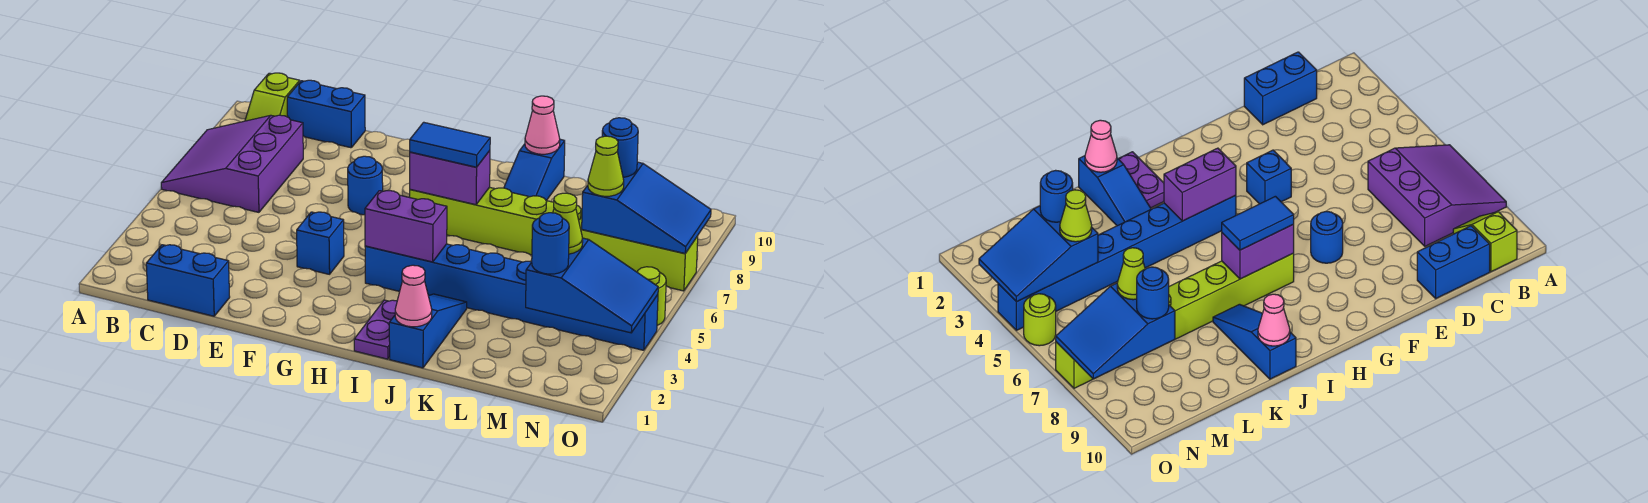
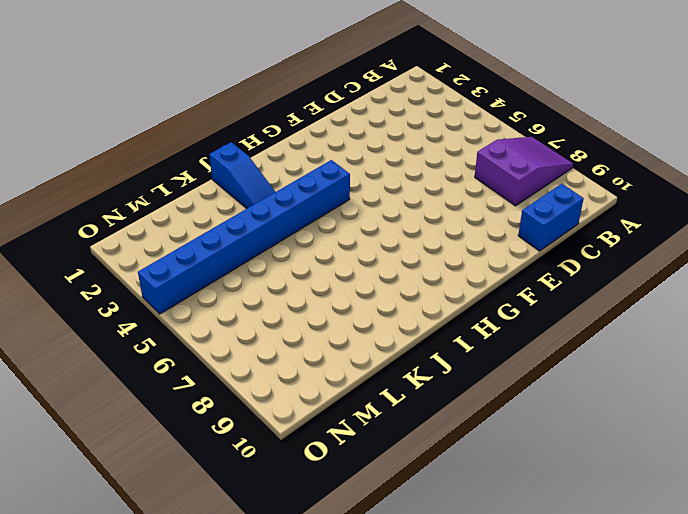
purple 2x3 slope [475,137,573,206] -> purple 3x3 slope [161,115,303,212]
none -> lime 1x2 slope [245,73,300,121]
none -> blue 1x2 brick [146,245,230,316]
none -> blue 1x1 brick [297,212,344,274]

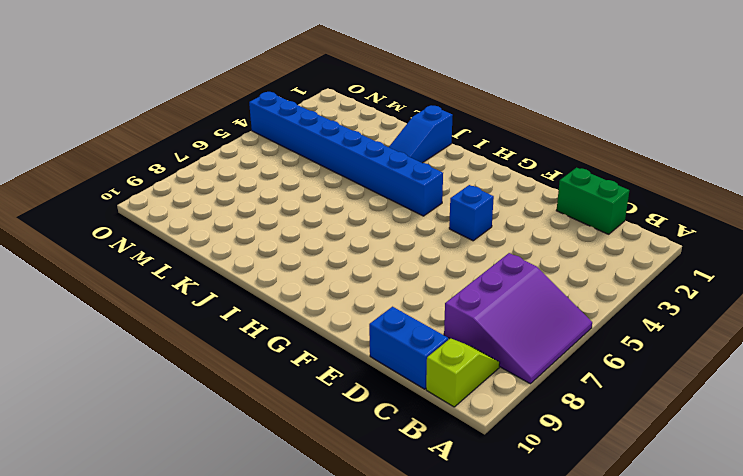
green 1x2 brick [556,168,629,234] -> blue 1x2 brick [146,245,230,316]
none -> blue 1x1 round brick [348,156,383,215]
none -> lime 1x8 brick [410,187,698,291]
none -> purple 1x2 plate [354,300,397,359]

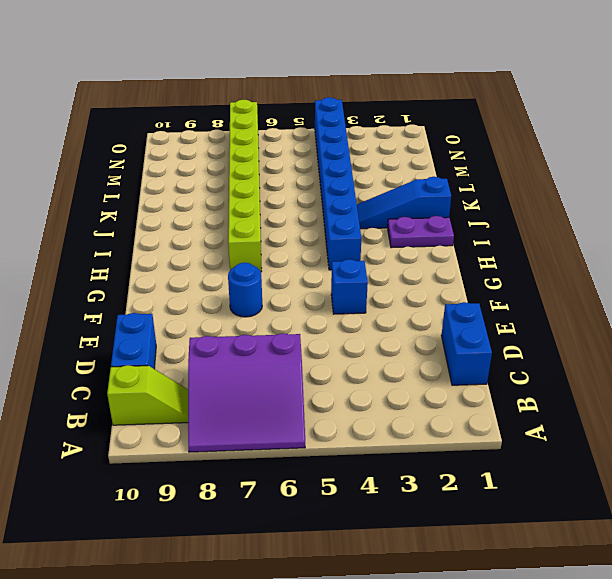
none -> blue 1x3 slope [504,139,565,201]
none -> lime 1x1 round brick [637,267,666,325]
none -> purple 1x2 brick [365,191,447,262]

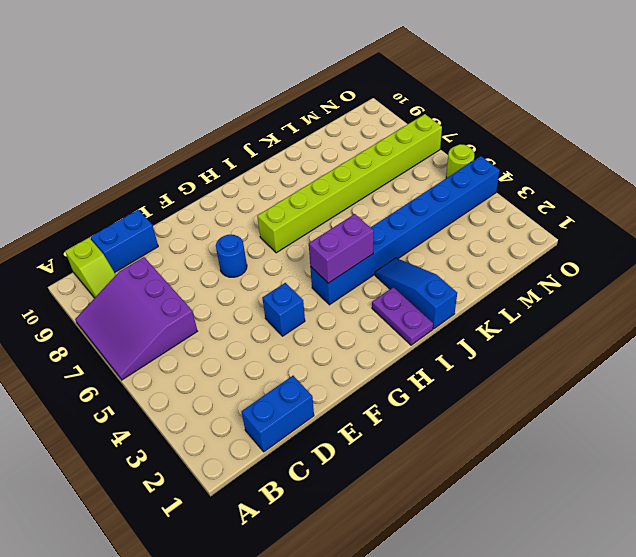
none -> blue 1x3 slope [504,139,565,201]
none -> purple 1x2 brick [410,151,490,205]
none -> pink 1x1 cone [395,265,432,327]

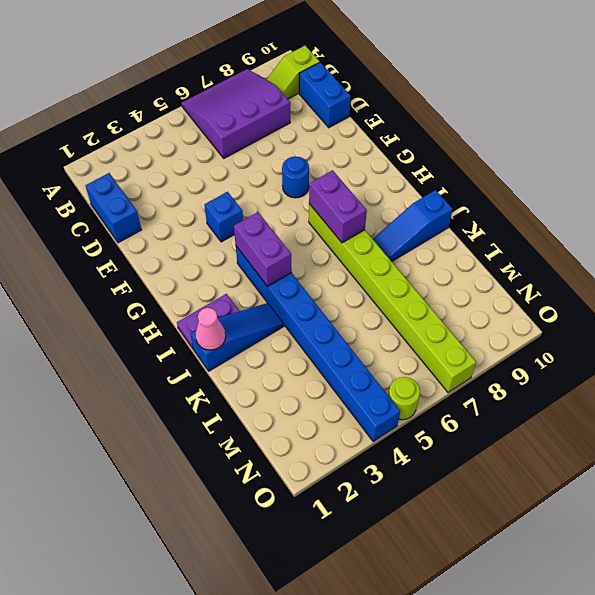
none -> pink 1x1 cone [525,96,560,154]
none -> blue 2x3 slope [526,238,658,333]
none -> blue 2x3 slope [582,162,711,254]

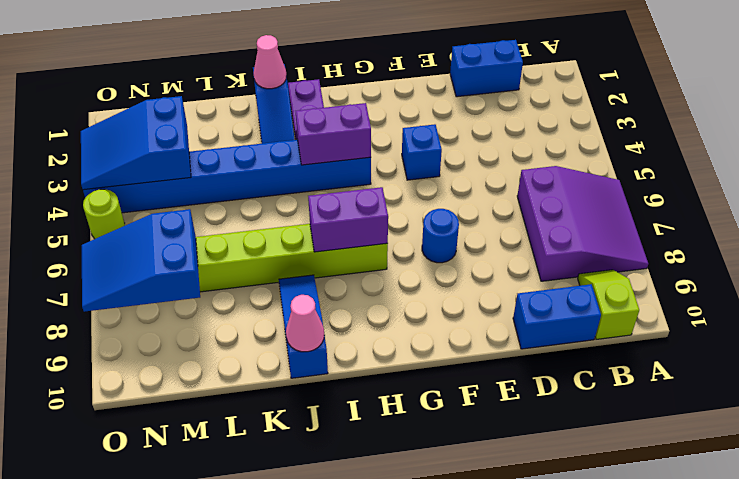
none -> blue 1x2 tile [410,122,490,167]
none -> blue 1x1 round brick [532,213,569,274]
none -> lime 1x1 cone [553,193,583,254]

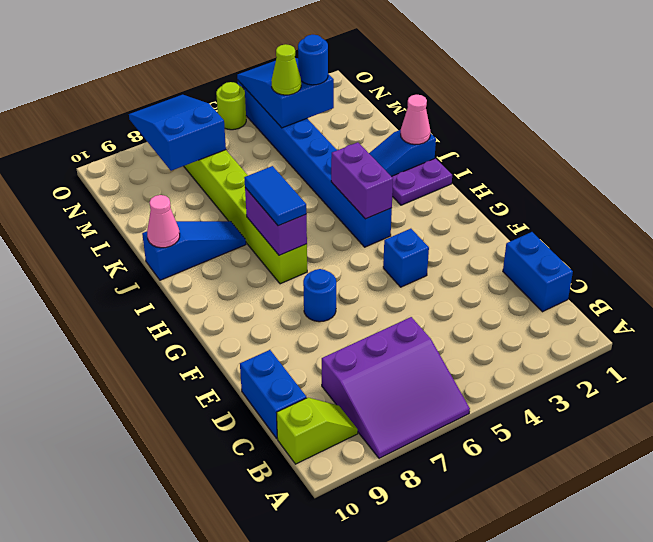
none -> lime 1x1 cone [588,136,624,196]
none -> blue 1x1 round brick [602,118,638,177]

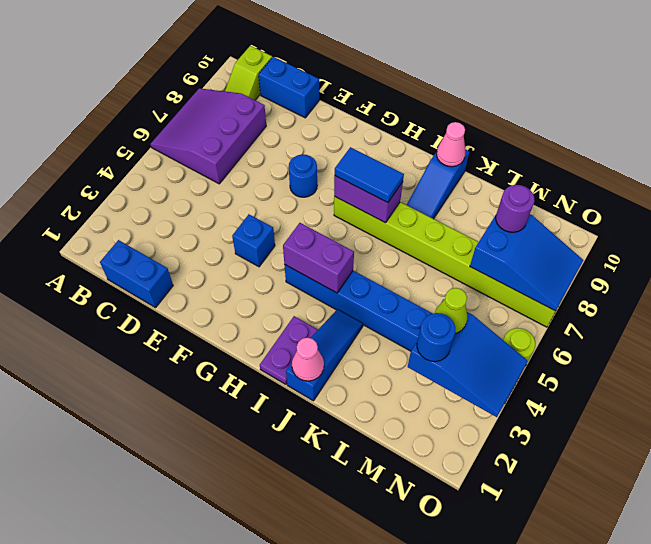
purple 1x1 round brick [496,185,535,232] -> blue 1x1 round brick [602,118,638,177]
none -> lime 1x1 cone [588,136,624,196]

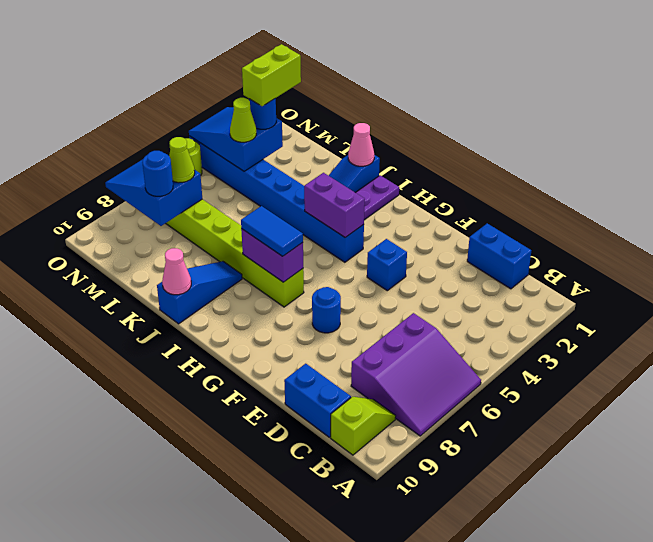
lime 1x2 brick [242,44,301,106] -> none

